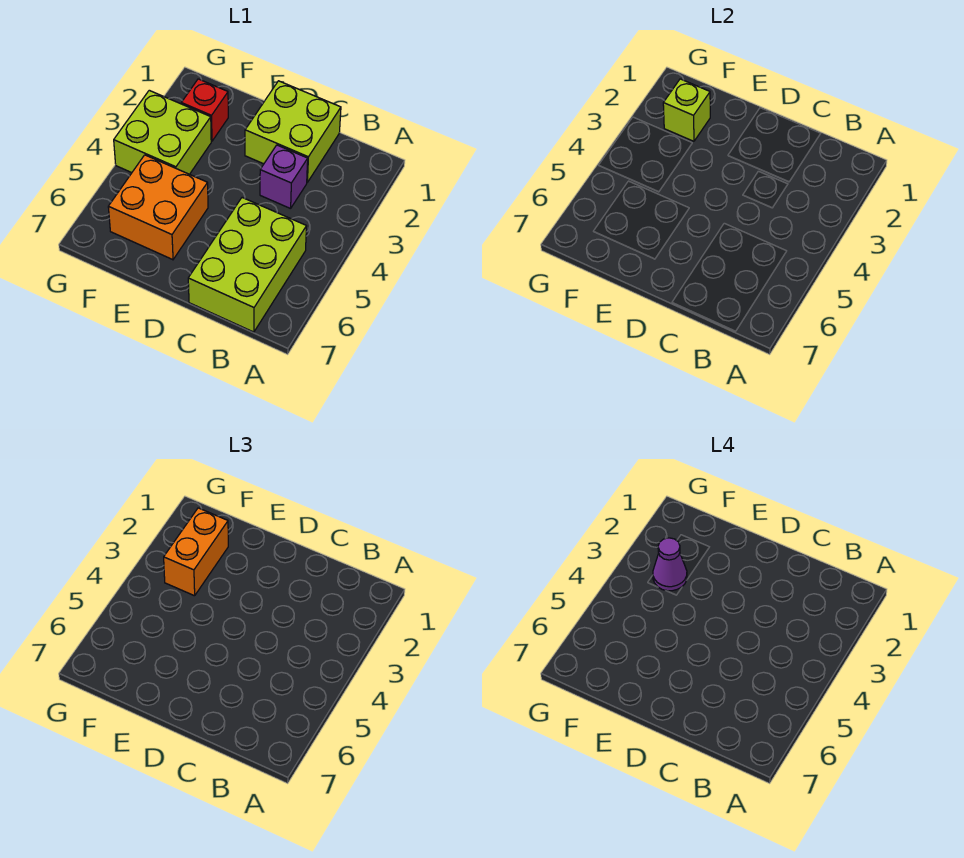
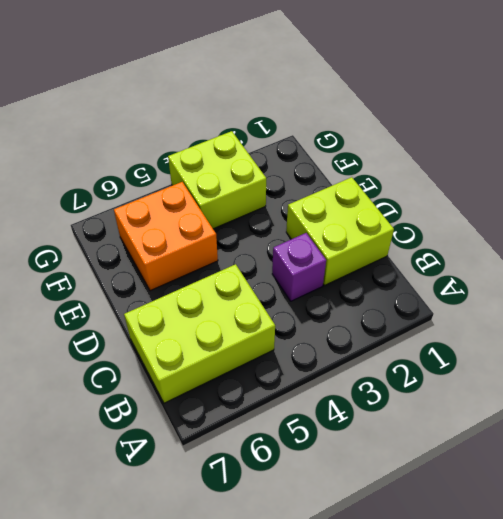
none -> red 1x1 brick [181,79,228,141]
none -> lime 1x1 brick [663,79,710,141]

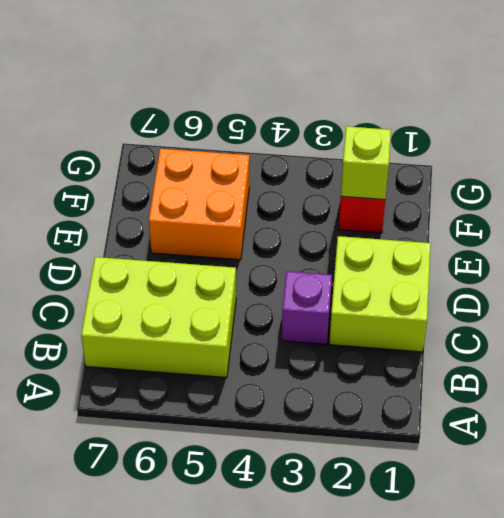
none -> lime 2x2 brick [114,90,211,174]
none -> orange 1x2 brick [164,508,228,596]

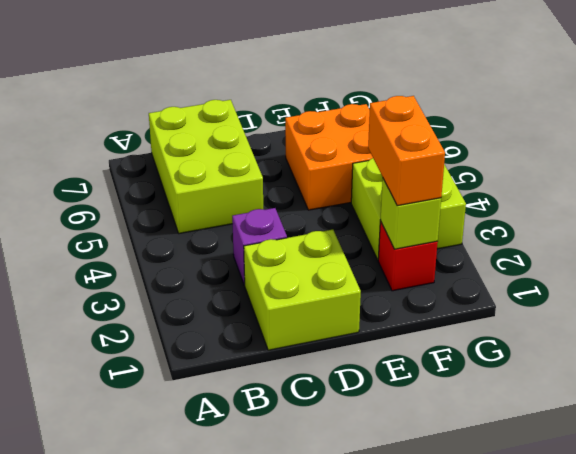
none -> purple 1x1 cone [653,538,687,591]

